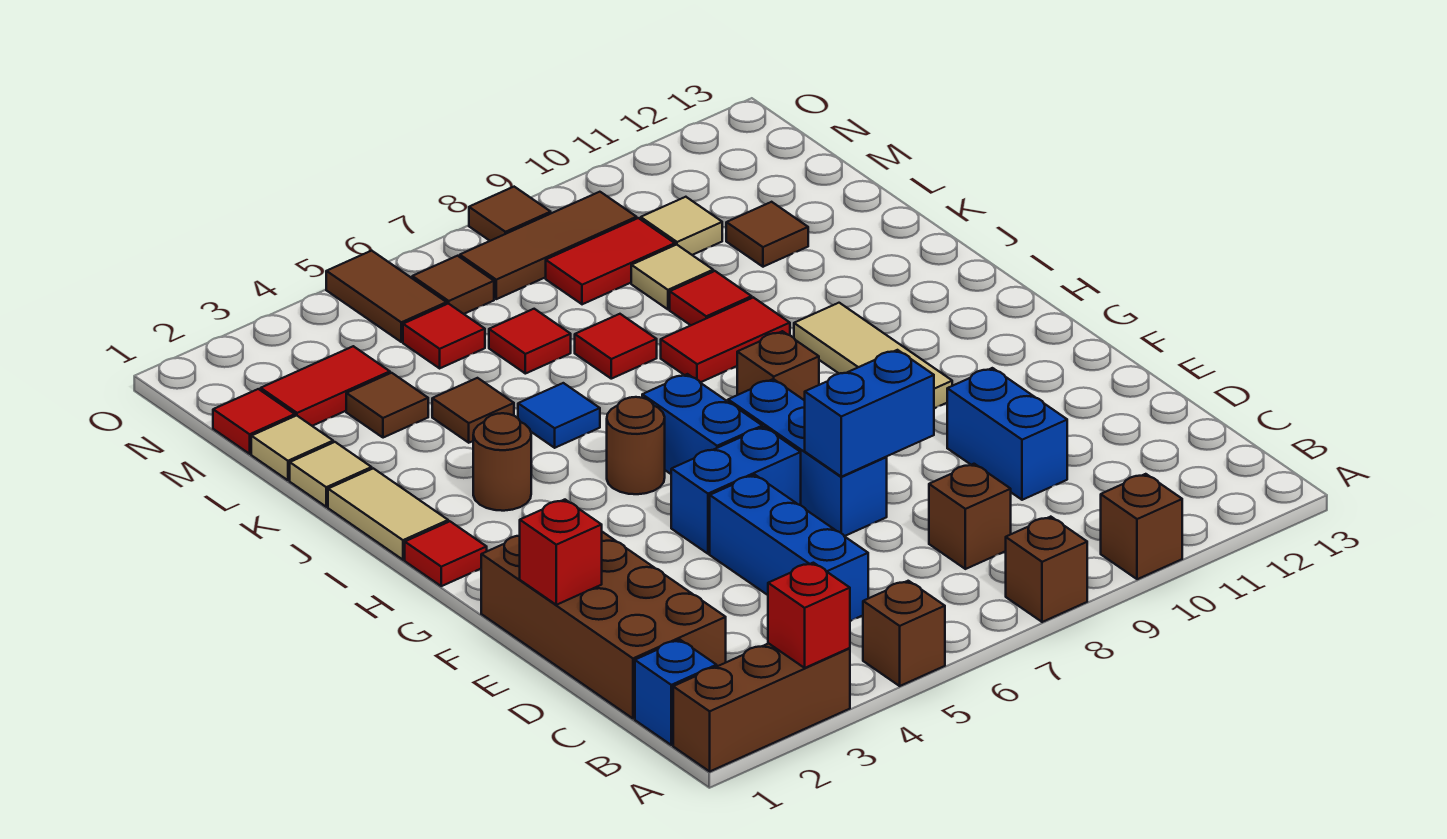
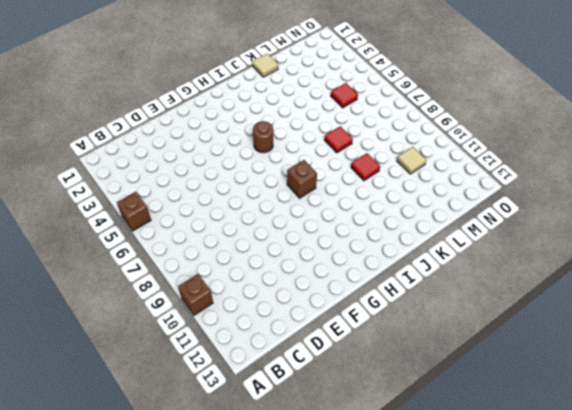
none -> brown 1x3 brick [673,643,850,771]
none -> brown 1x1 brick [1006,517,1087,622]
none -> blue 1x1 brick [635,640,717,745]
none -> brown 2x4 brick [481,532,726,719]

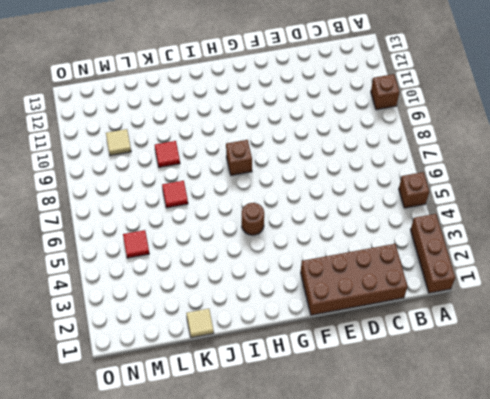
none -> brown 1x1 brick [1006,517,1087,622]
none -> blue 1x1 brick [635,640,717,745]
none -> blue 1x3 brick [710,475,868,621]
none -> brown 1x1 brick [929,464,1011,569]

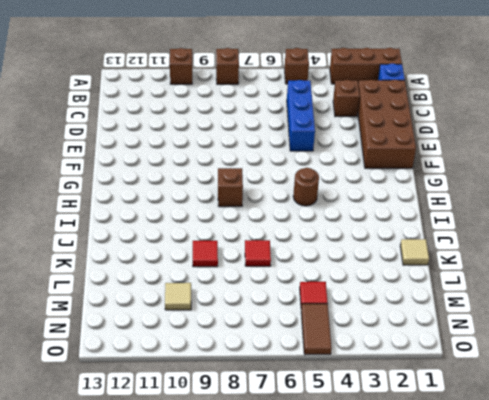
brown 1x1 brick [333,80,360,117] -> brown 1x1 brick moved to [929,464,1011,569]
none -> blue 1x2 brick [947,368,1067,500]
none -> blue 1x3 brick [728,379,887,536]
none -> blue 1x2 brick [671,427,801,554]
none -> blue 1x2 brick [642,374,762,474]

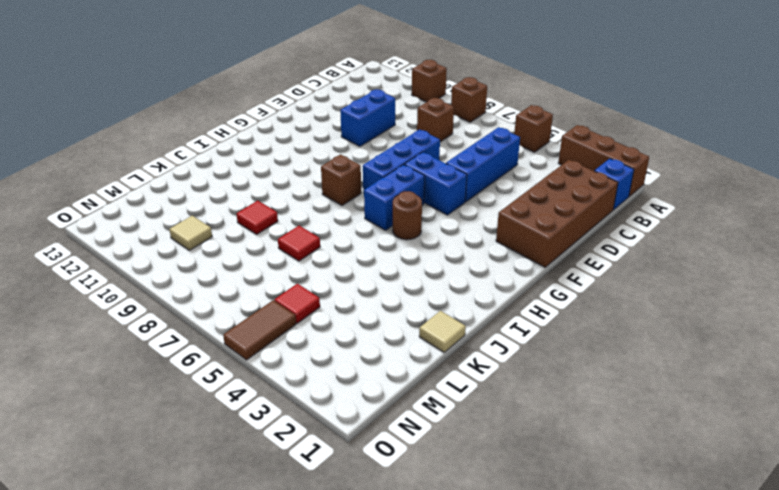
none -> tan 1x3 tile [794,303,952,408]
none -> red 1x1 tile [405,521,487,586]
none -> tan 1x2 tile [328,468,448,560]
none -> brown 1x1 round brick [473,413,531,511]

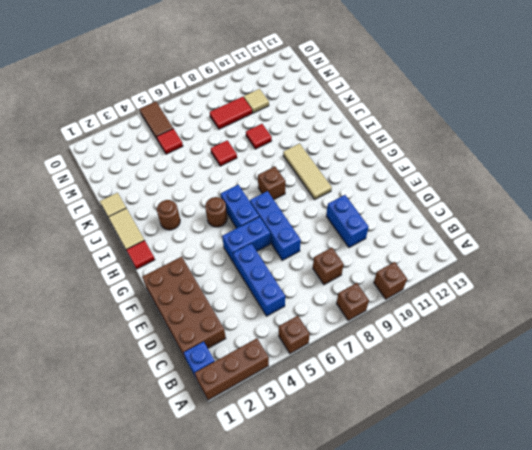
none -> blue 1x1 tile [518,383,600,448]
none -> red 1x2 tile [661,297,790,383]
none -> brown 1x1 tile [432,378,514,443]
none -> tan 1x1 tile [251,415,333,480]

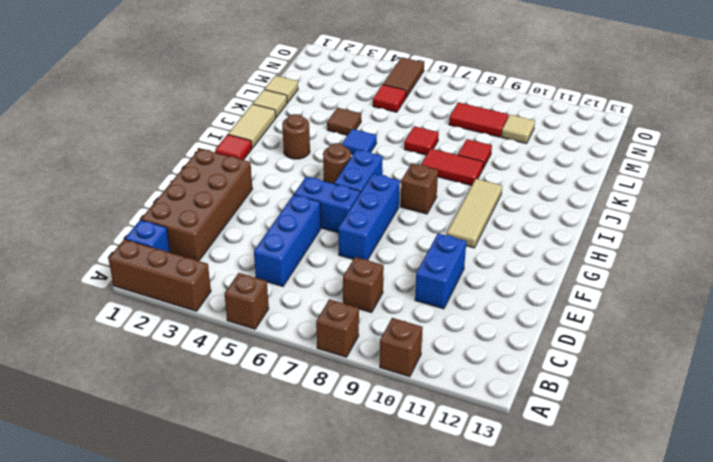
none -> brown 1x1 tile [346,373,428,438]
none -> red 1x1 tile [489,309,571,374]
none -> tan 1x1 tile [631,245,713,309]
none -> brown 1x1 tile [726,202,808,267]

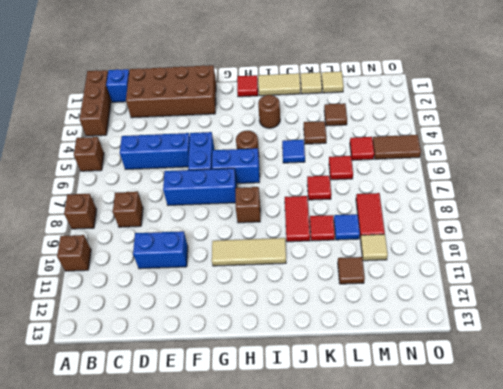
blue 1x1 tile [334,214,360,240] -> tan 1x1 tile [631,245,713,309]
none -> red 1x1 tile [213,389,295,454]
none -> red 1x2 tile [261,346,390,426]
none -> brown 1x1 tile [412,256,494,314]
none -> brown 1x3 tile [460,192,637,299]

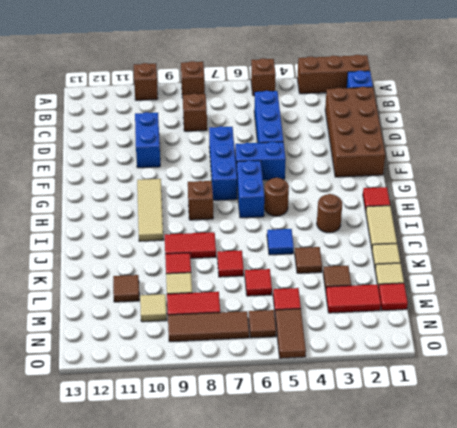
none -> brown 1x1 tile [469,187,551,241]
none -> red 1x1 brick [768,563,850,668]
none -> red 1x1 brick [520,500,602,605]
none -> blue 1x2 brick [805,350,934,477]

